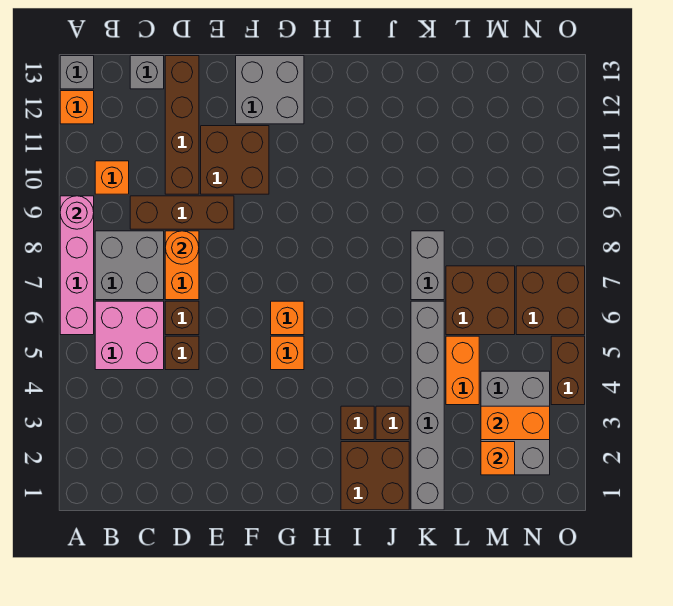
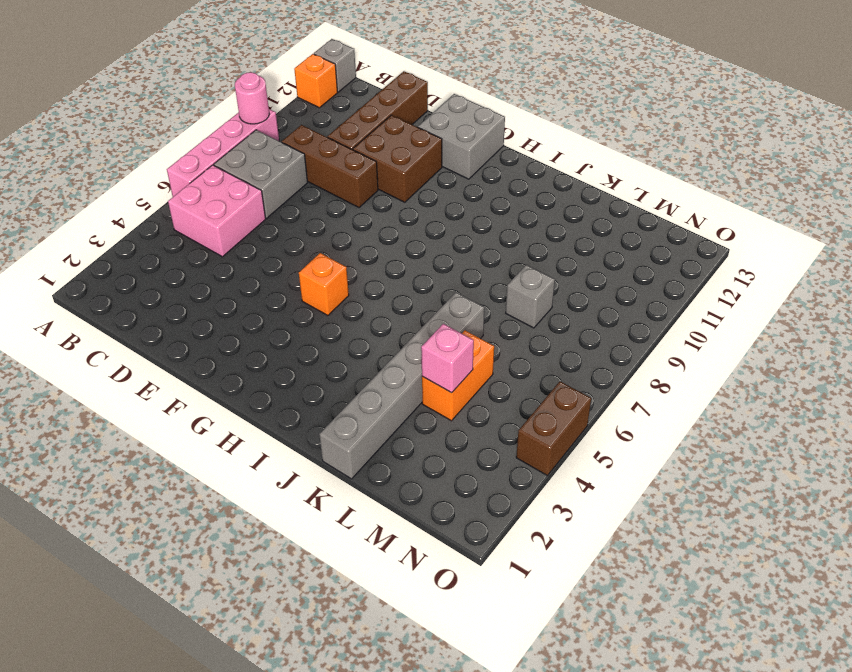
pink 1x1 brick [421,324,474,393] -> none
grey 1x1 brick [506,265,555,328] -> grey 1x1 brick moved to [130,56,164,89]
none -> orange 1x1 brick [95,161,129,194]
none -> brown 1x1 brick [165,336,199,370]
none -> brown 1x1 brick [165,301,199,335]
none -> orange 1x2 brick [165,231,199,300]

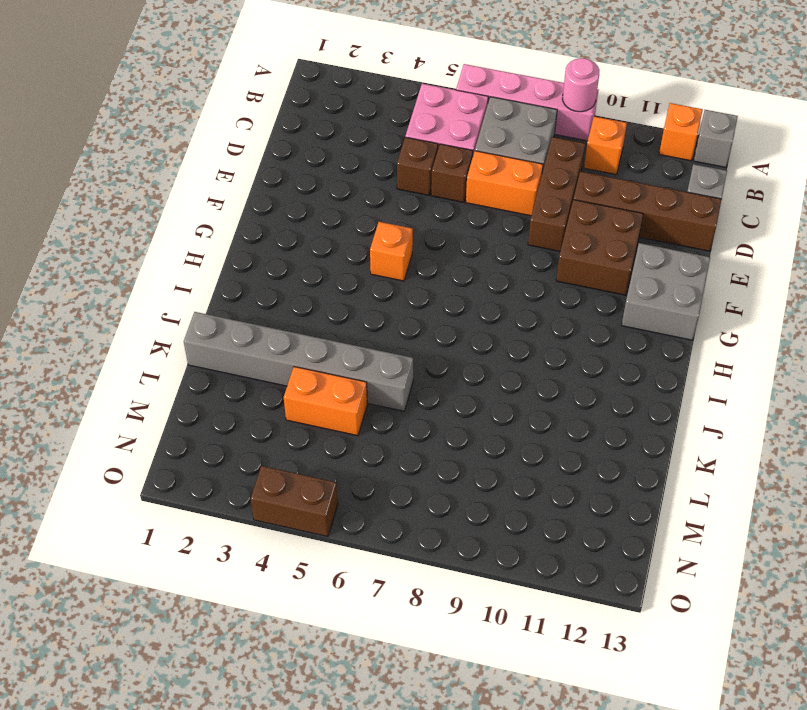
none -> orange 1x1 brick [271,301,304,335]
none -> brown 2x2 brick [341,442,409,510]
none -> brown 1x1 brick [341,406,374,440]
none -> brown 1x1 brick [376,406,409,440]

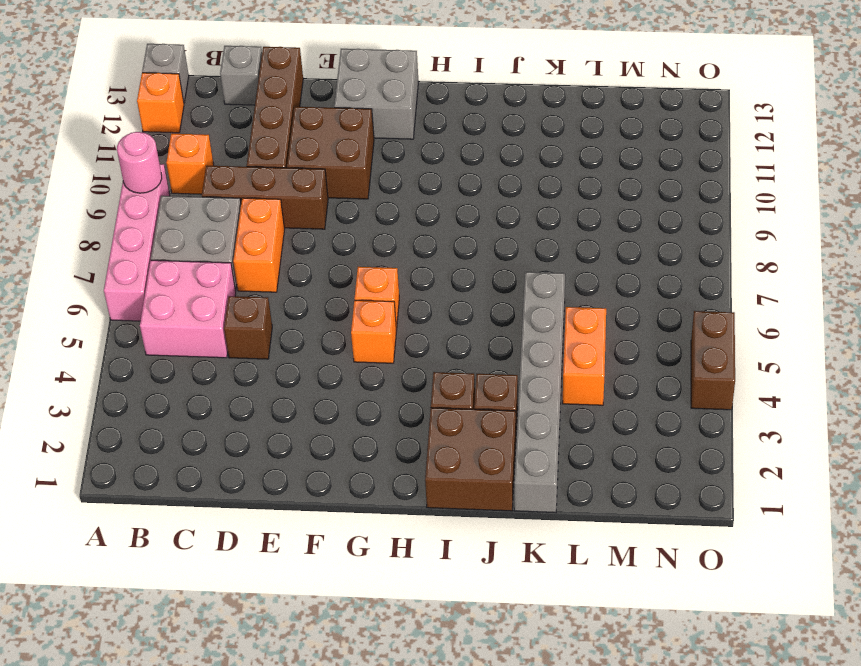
none -> brown 1x1 brick [165,301,199,335]
none -> grey 1x2 brick [411,231,444,300]
none -> brown 2x2 brick [446,266,515,335]
none -> grey 2x3 brick [481,371,550,475]

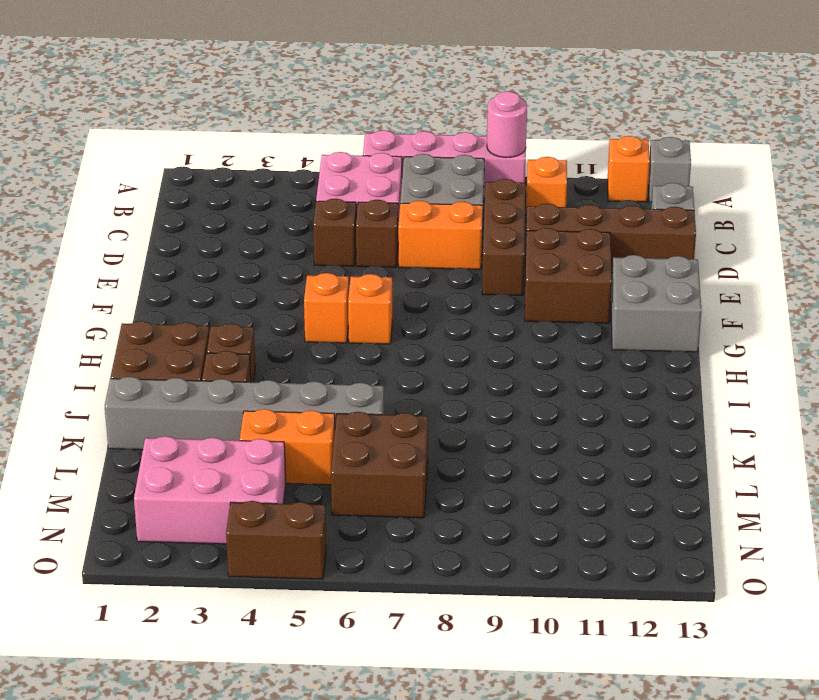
pink 2x3 brick [134,436,286,544] -> grey 2x3 brick [481,371,550,475]
none -> grey 1x2 brick [411,231,444,300]
none -> brown 2x2 brick [516,266,585,335]
none -> orange 1x1 round brick [165,231,199,264]
none -> orange 1x1 brick [481,442,515,475]

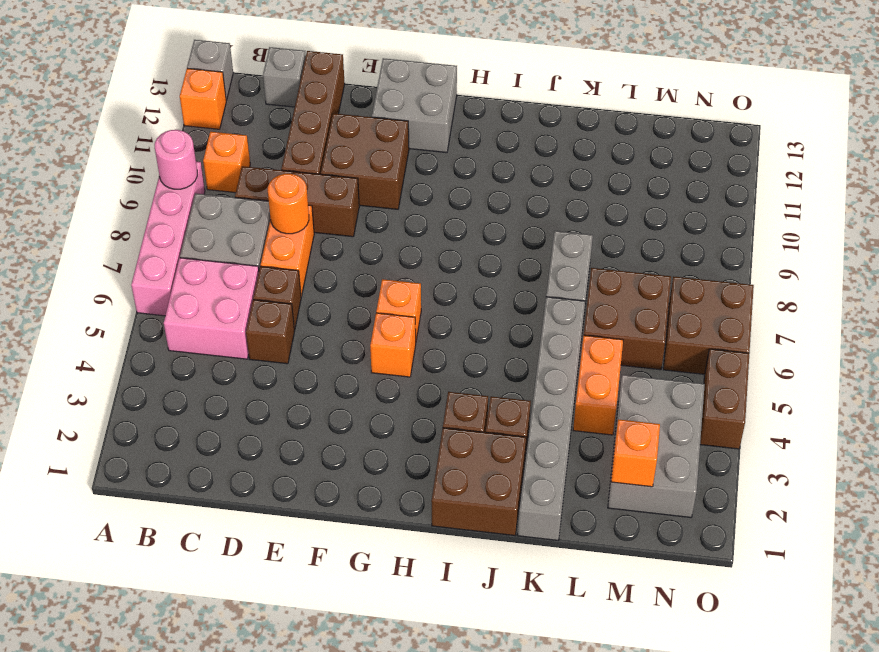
none -> orange 1x2 brick [481,406,550,440]

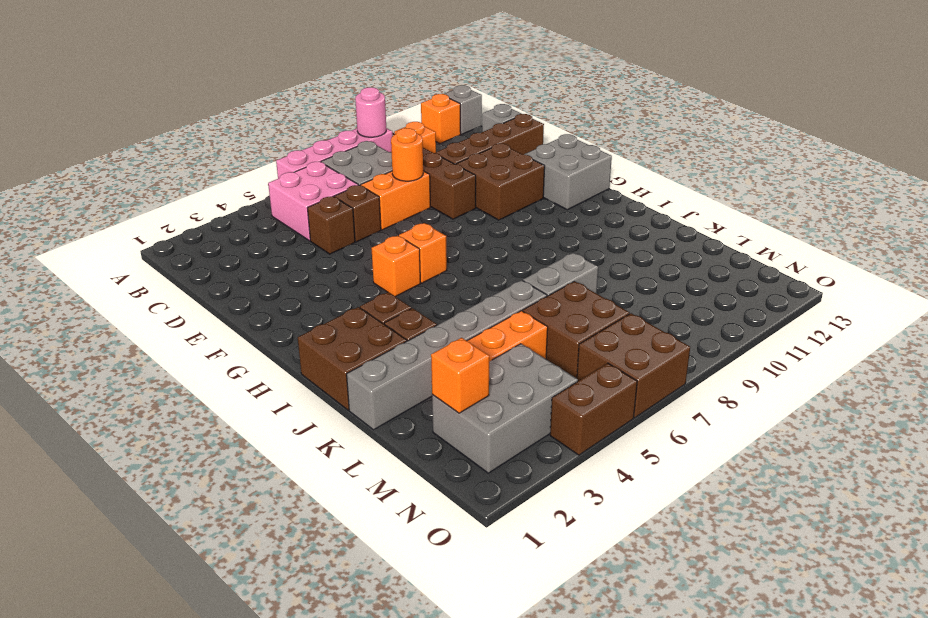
none -> orange 1x2 brick [481,406,550,440]

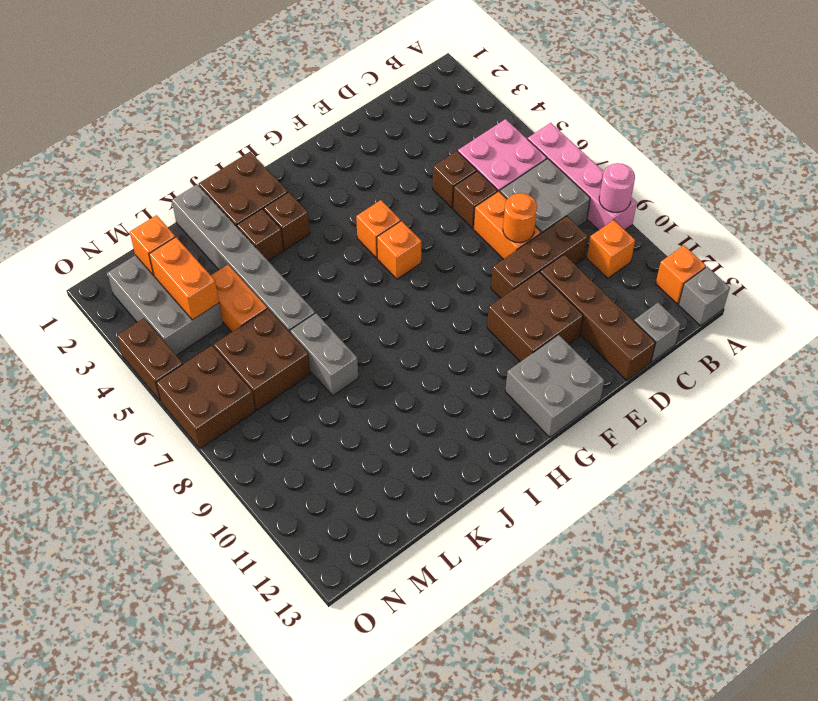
orange 1x2 brick [149,237,219,320] -> orange 1x2 brick turned to [481,406,550,440]

